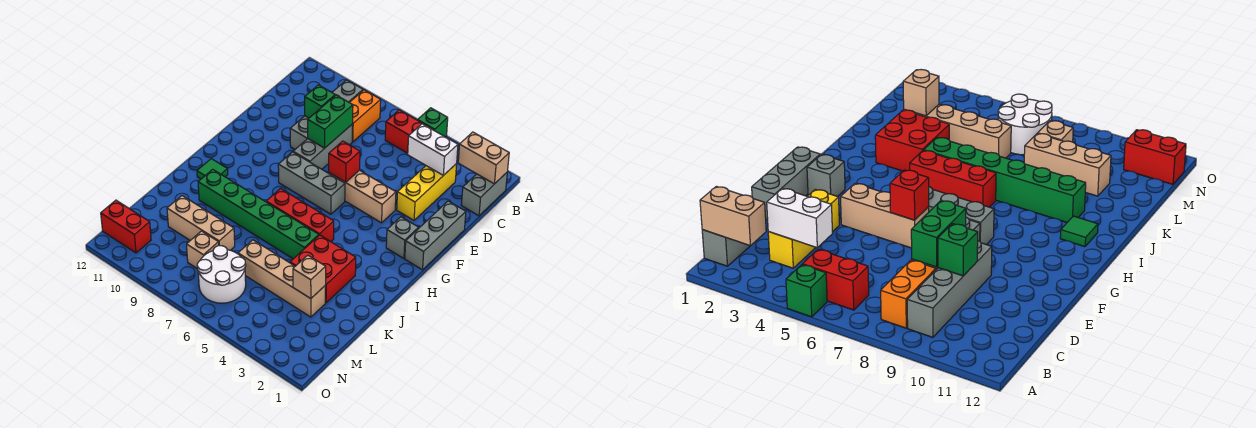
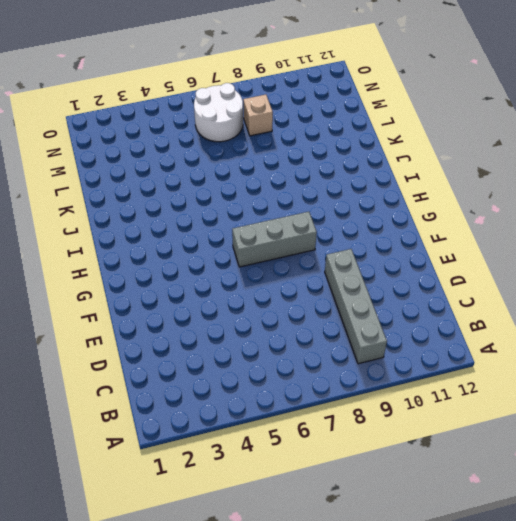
none -> green 1x1 brick [418,108,448,137]
none -> grey 1x2 brick [461,173,507,216]
none -> red 1x2 brick [385,110,433,153]

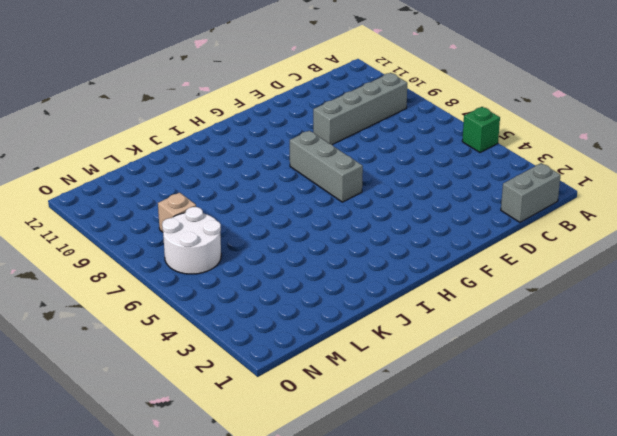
none -> red 1x2 brick [385,110,433,153]
none -> orange 1x2 brick [349,90,381,142]
none -> yellow 1x3 brick [397,164,457,220]

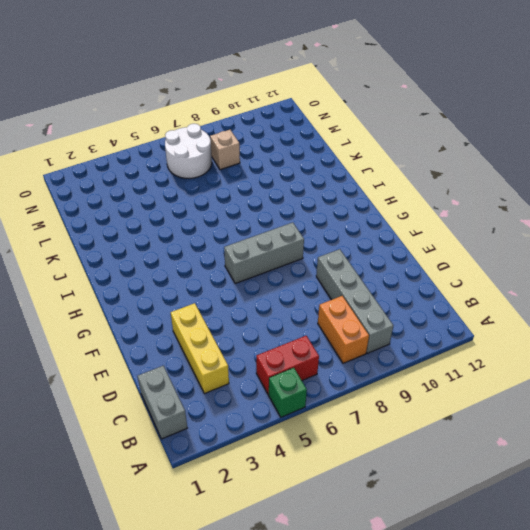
none -> grey 1x3 brick [293,124,353,169]
none -> grey 1x3 brick [405,201,466,270]
none -> tan 1x3 brick [329,170,396,223]

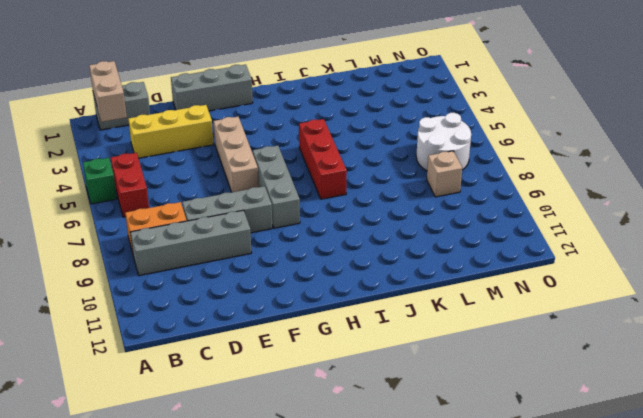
none -> grey 1x1 brick [386,217,419,258]
none -> green 1x1 tile [197,159,228,179]
none -> red 2x2 brick [290,235,356,303]

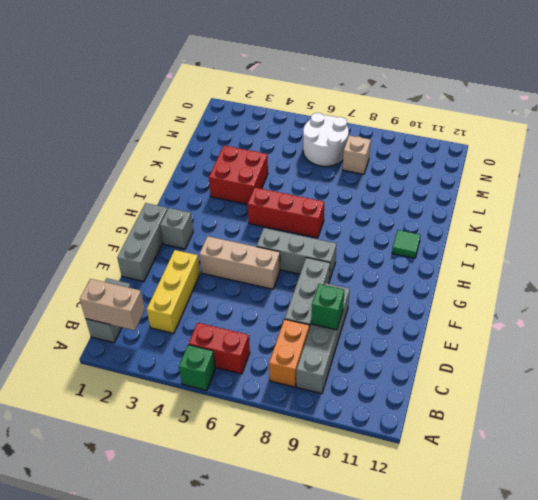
none -> green 1x6 brick [198,169,319,259]
none -> tan 1x4 brick [238,240,326,317]
none -> tan 1x3 brick [167,196,235,250]

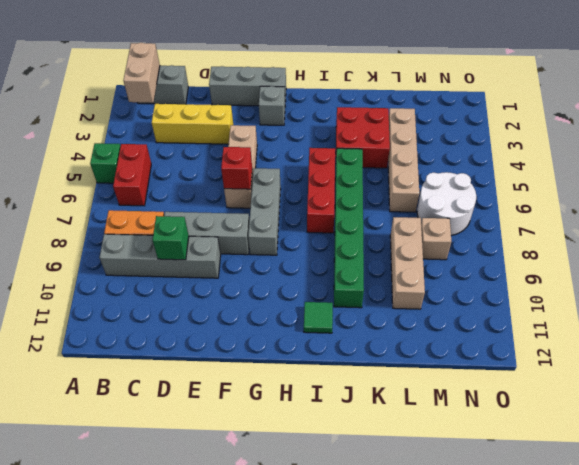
none -> red 1x2 brick [101,200,151,253]
none -> white 1x2 brick [408,124,458,175]
none -> green 1x2 brick [308,95,353,148]

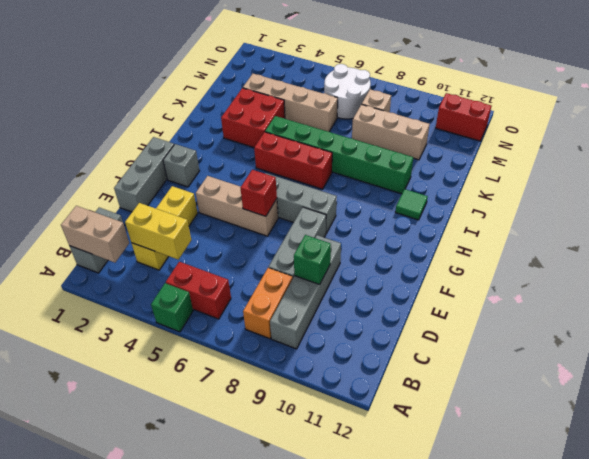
yellow 1x2 brick [125,203,191,260] -> white 1x2 brick [408,124,458,175]
none -> green 1x2 brick [308,95,353,148]
none -> tan 1x1 brick [293,255,326,299]

